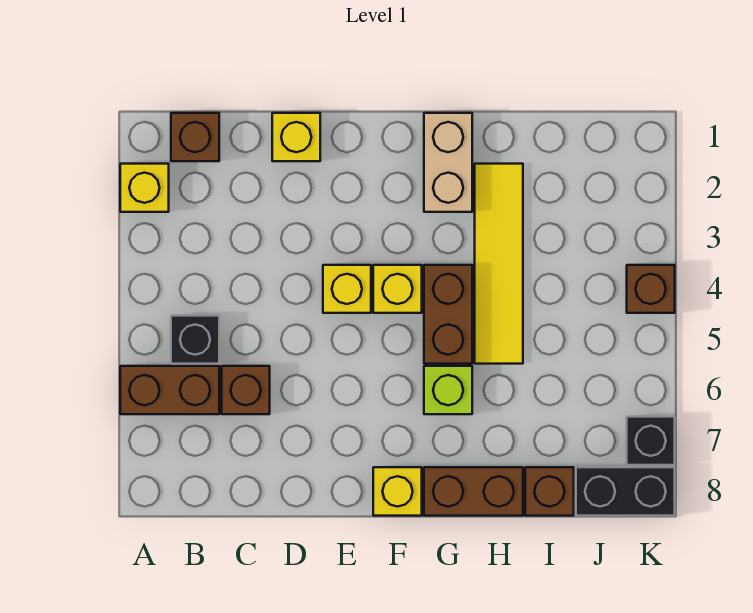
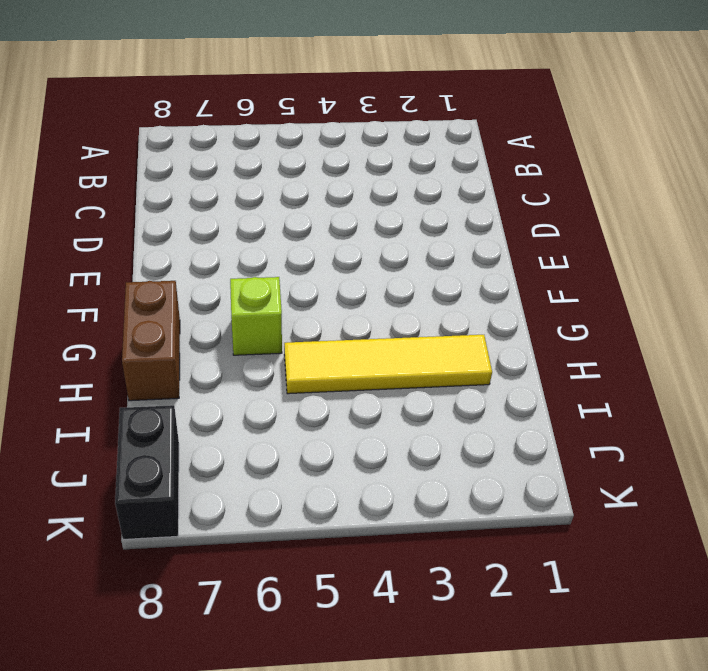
none -> yellow 1x1 brick [120,164,169,212]
none -> brown 1x2 brick [120,366,219,414]
none -> brown 1x1 brick [171,113,219,161]

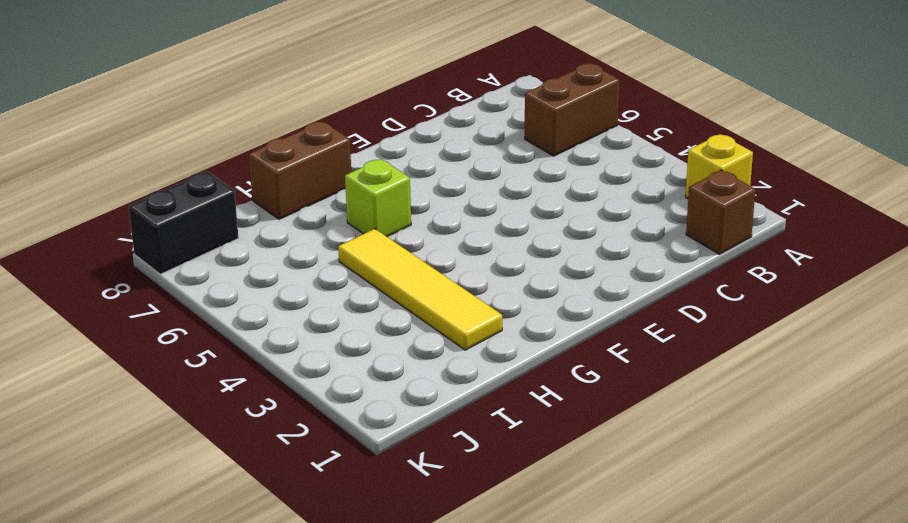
none -> black 1x1 brick [171,316,219,364]
none -> brown 1x1 brick [222,366,270,414]
none -> yellow 1x1 brick [272,113,320,161]

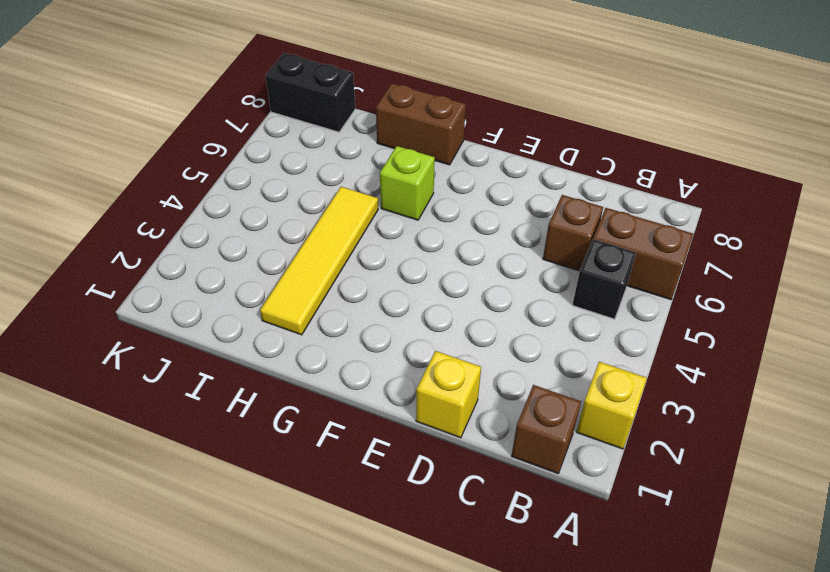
none -> yellow 1x1 brick [323,265,371,313]
none -> yellow 1x1 brick [373,265,422,313]
none -> yellow 1x1 brick [373,467,422,516]

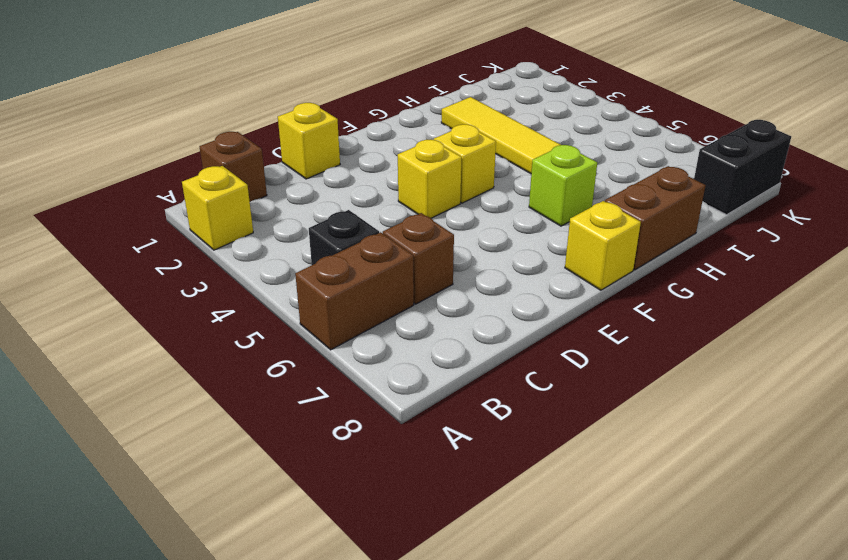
none -> tan 1x2 brick [424,113,472,212]
none -> brown 1x2 brick [424,265,472,364]
none -> brown 1x1 brick [525,467,574,516]

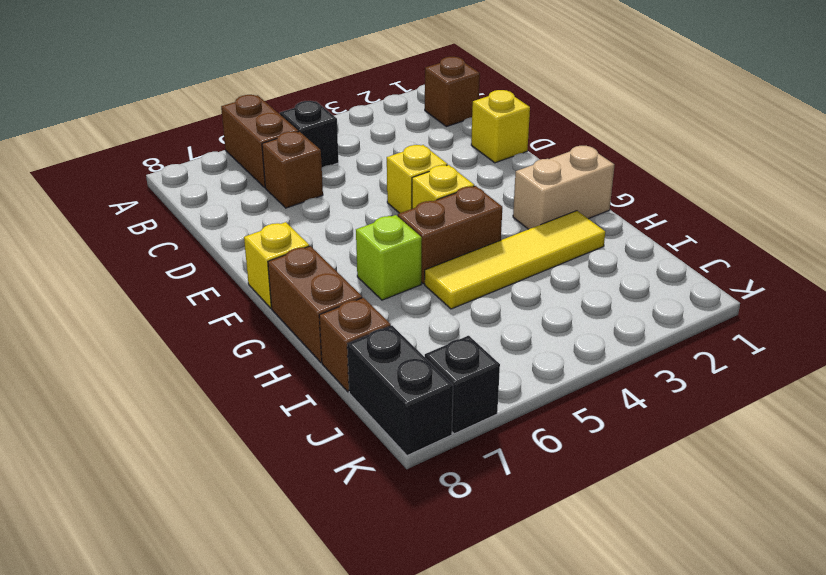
none -> yellow 1x1 brick [120,164,169,212]
none -> brown 1x1 brick [627,265,675,313]

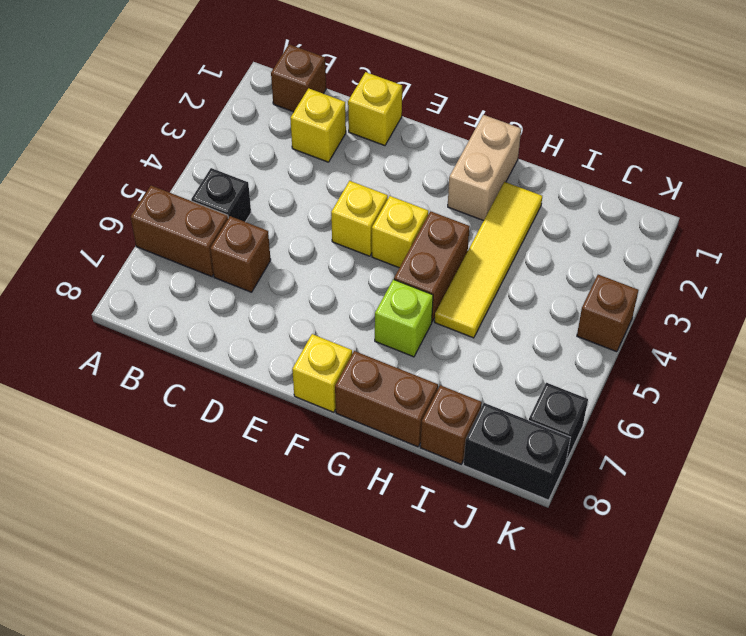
yellow 1x1 brick [290,88,346,162] -> yellow 1x1 brick moved to [120,164,169,212]

